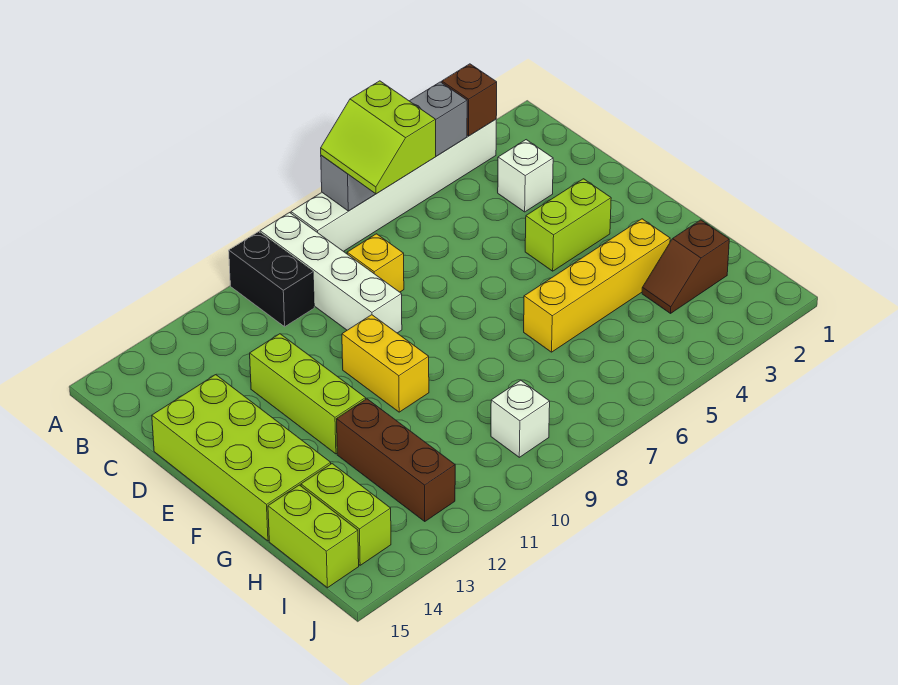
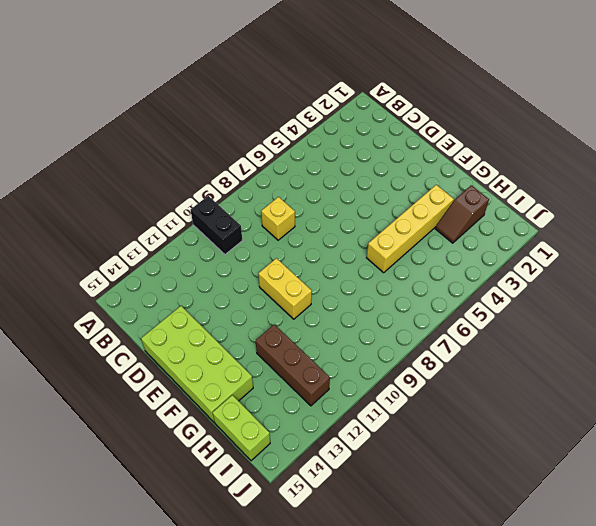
none -> white 1x6 brick [291,119,496,252]
none -> white 1x4 brick [260,213,402,333]
none -> white 1x1 brick [498,140,553,212]

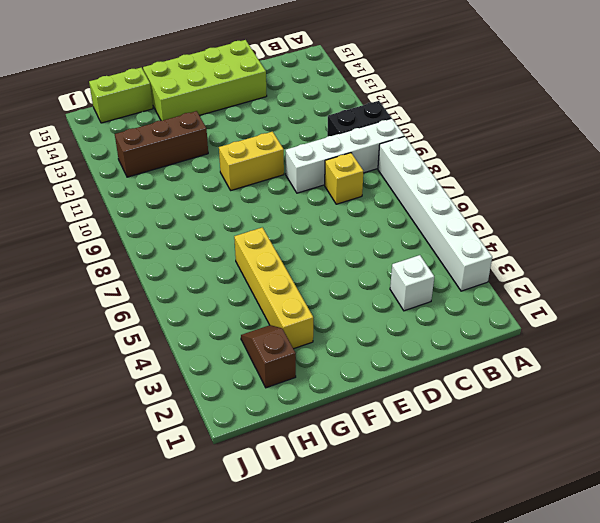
none -> lime 1x3 brick [250,334,366,454]
none -> lime 1x2 brick [525,179,611,271]
none -> lime 1x2 brick [301,464,391,565]

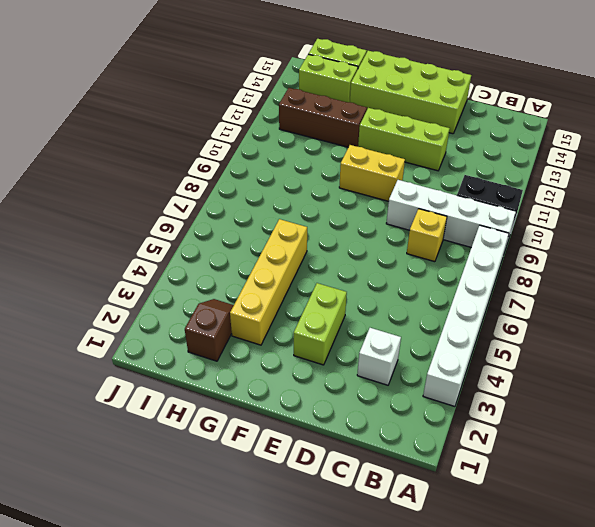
none -> white 1x1 brick [491,380,550,457]
none -> brown 1x1 brick [442,64,497,136]
none -> grey 1x4 brick [321,82,467,211]

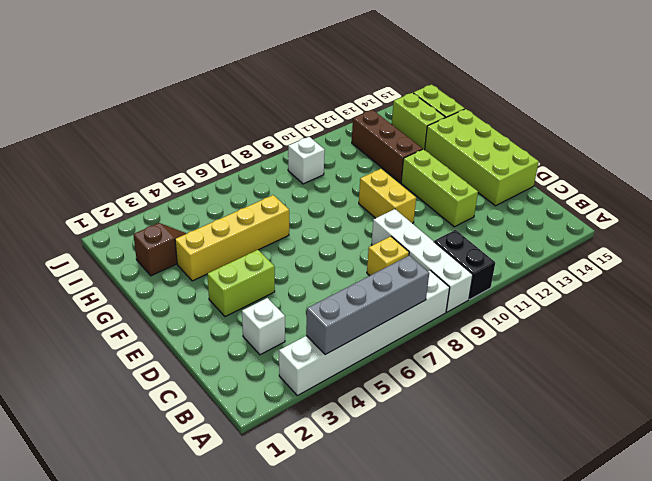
none -> brown 1x1 brick [442,64,497,136]
none -> lime 2x2 slope [321,81,436,194]

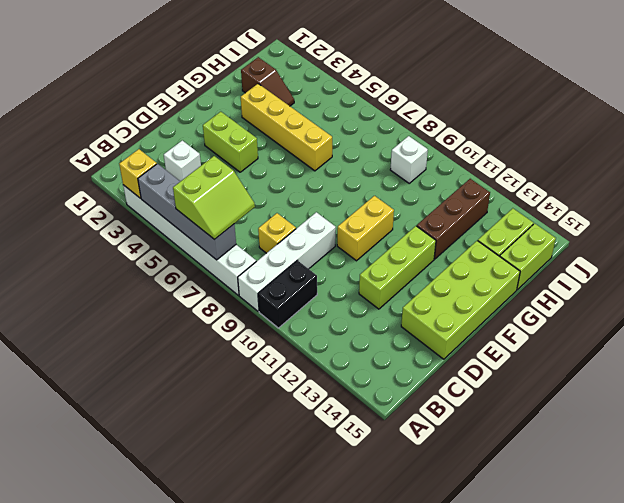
yellow 1x1 brick [119,149,157,198] -> brown 1x1 brick [442,64,497,136]

